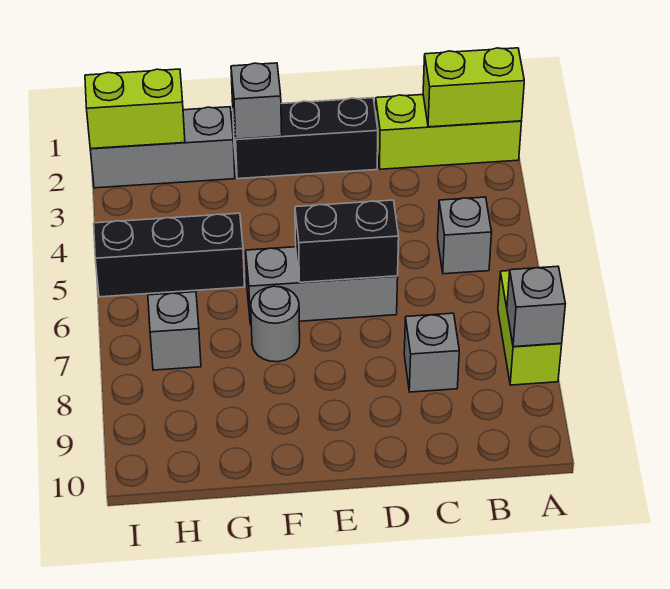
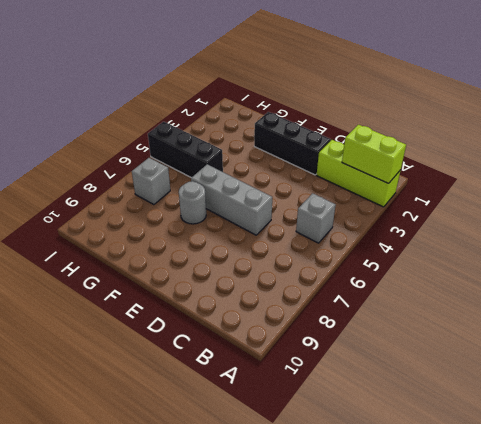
none -> lime 1x2 brick [498,271,562,385]
none -> grey 1x1 brick [404,313,459,392]
none -> grey 1x3 brick [90,107,235,188]

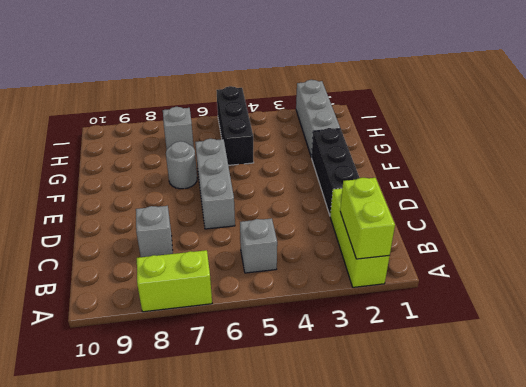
none -> grey 1x1 brick [507,266,565,347]
none -> black 1x2 brick [295,200,399,282]
none -> grey 1x1 brick [231,63,282,139]

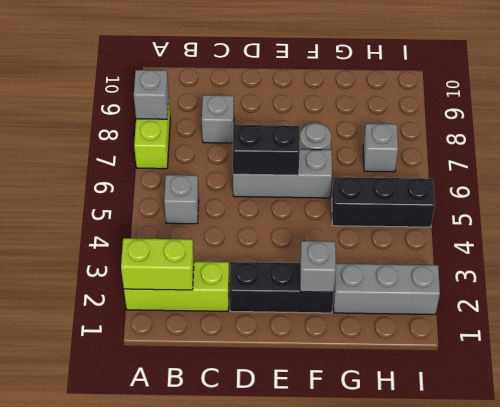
none -> lime 1x2 brick [85,69,185,149]

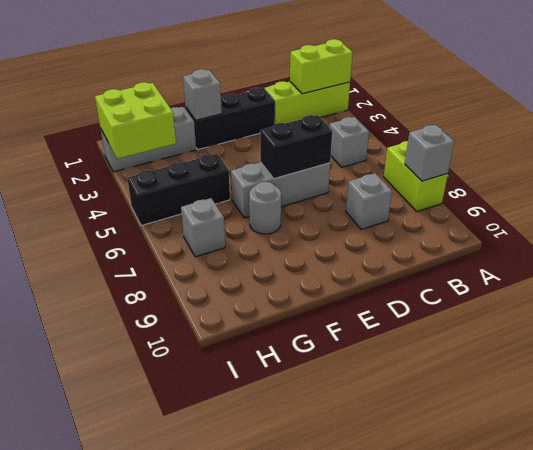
lime 2x2 brick [95,82,176,159] -> lime 1x2 brick [85,69,185,149]

